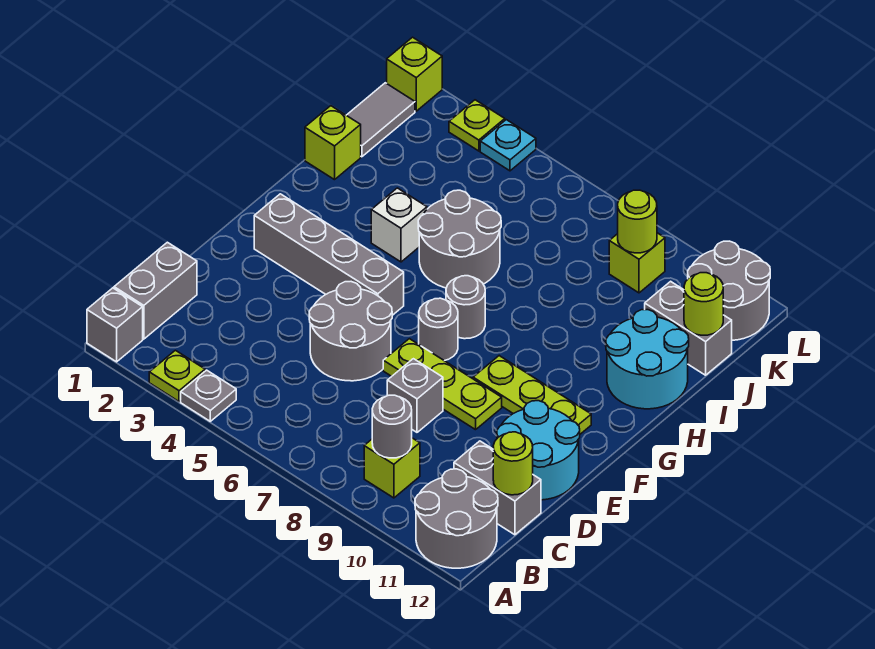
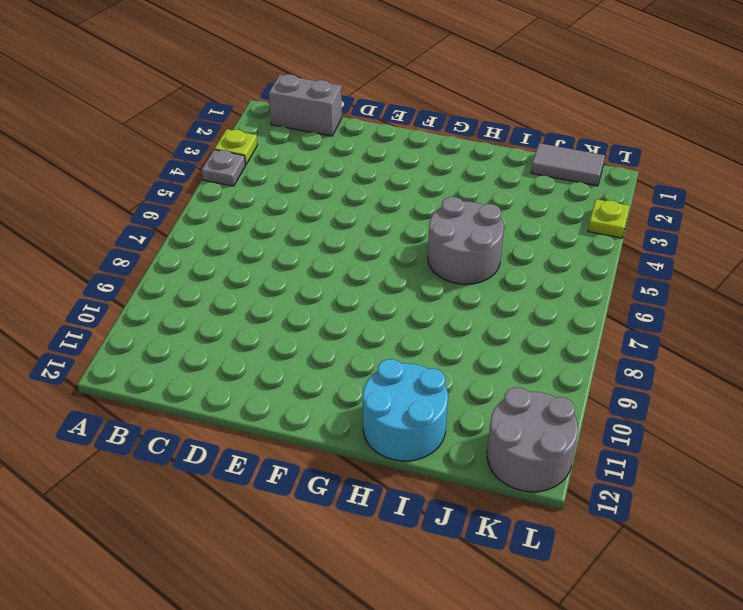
none -> grey 1x1 brick [87,288,143,362]
none -> grey 2x2 round brick [415,469,498,568]
none -> lime 1x1 brick [364,438,420,498]
none -> grey 1x2 brick [454,441,541,535]

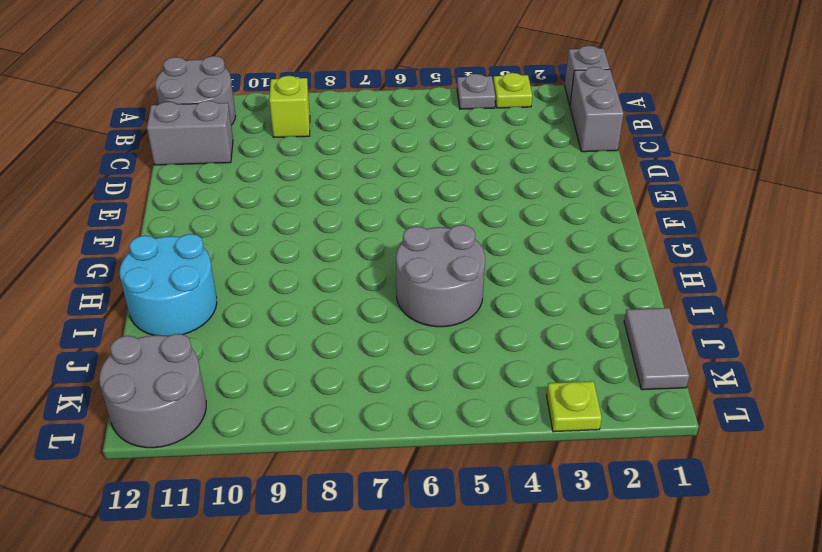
none -> grey 2x2 round brick [309,282,392,381]
none -> grey 1x1 brick [387,359,443,432]
none -> cyan 2x2 round brick [497,401,580,500]
none -> lime 1x3 plate [383,339,502,430]

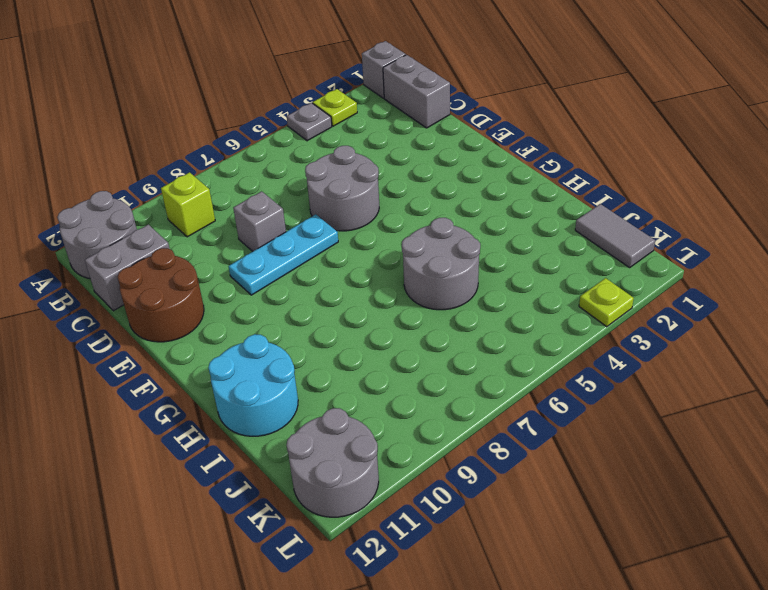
brown 2x2 round brick [118,248,204,342] -> cyan 2x2 round brick [497,401,580,500]
cyan 1x3 plate [229,214,338,295] -> lime 1x3 plate [383,339,502,430]
none -> grey 1x4 brick [254,194,404,315]
none -> grey 1x1 round brick [419,298,458,361]
none -> lime 1x3 plate [473,356,591,434]
none -> grey 1x1 round brick [446,276,485,339]

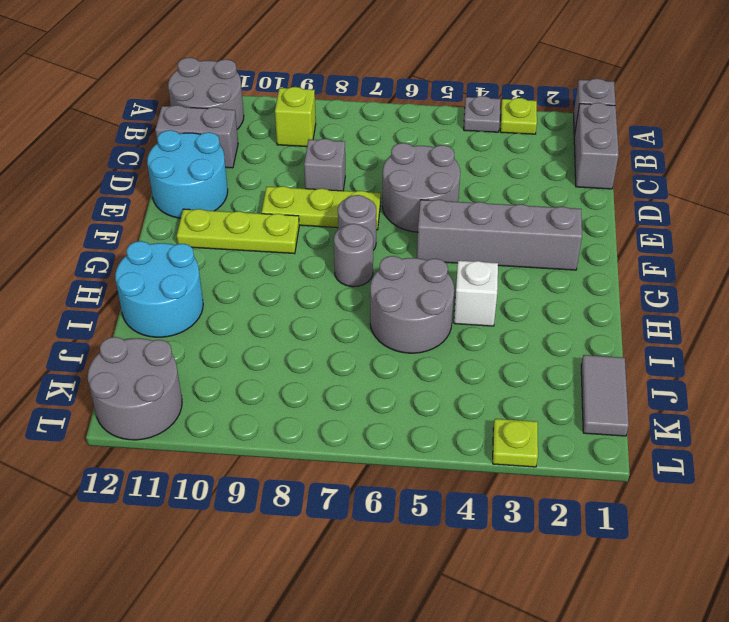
none -> lime 1x1 brick [305,106,361,180]
none -> grey 1x2 brick [645,281,732,375]
none -> lime 1x1 brick [609,233,665,293]
none -> lime 1x1 brick [387,37,442,111]

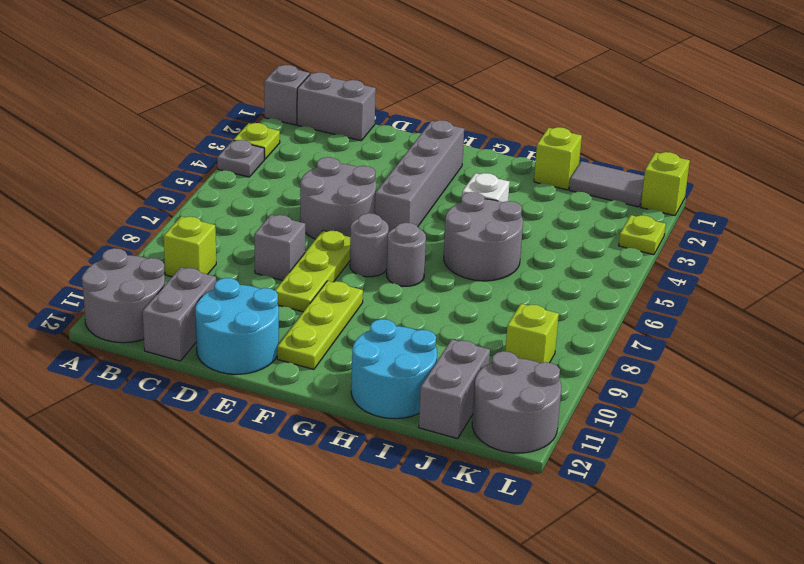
none -> cyan 1x1 plate [480,120,536,171]
none -> grey 1x1 round brick [372,395,412,458]
none -> lime 1x1 round brick [493,432,533,495]
none -> lime 1x1 round brick [684,273,723,335]

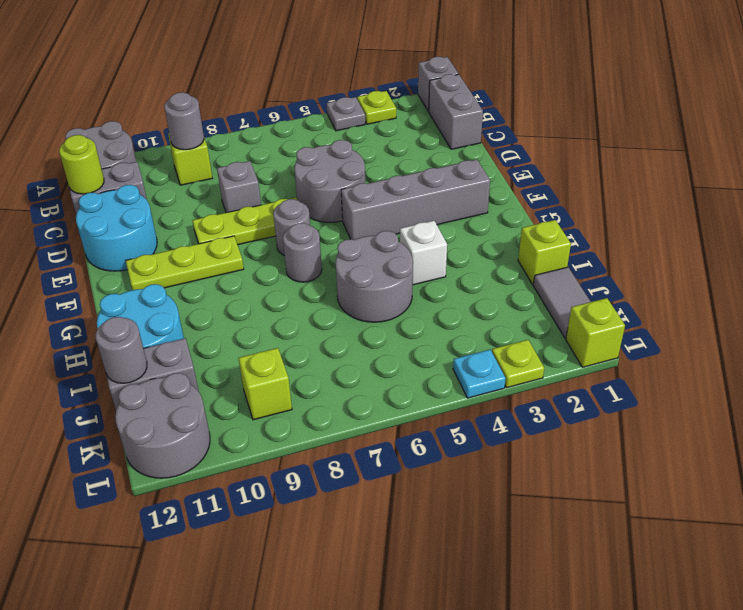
grey 1x1 round brick [96,317,147,383] -> lime 1x1 round brick [684,273,723,335]
none -> lime 1x1 round brick [618,190,657,253]

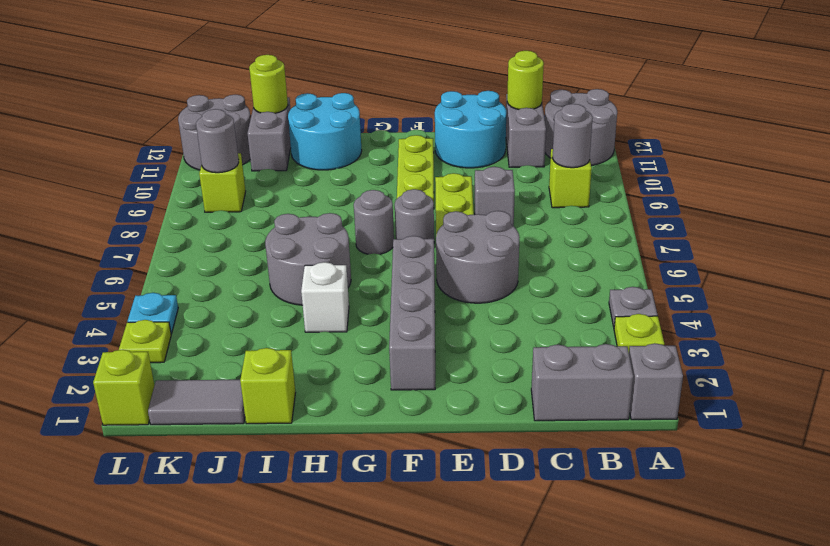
grey 1x1 round brick [196,109,239,173] -> lime 1x1 round brick [618,190,657,253]

